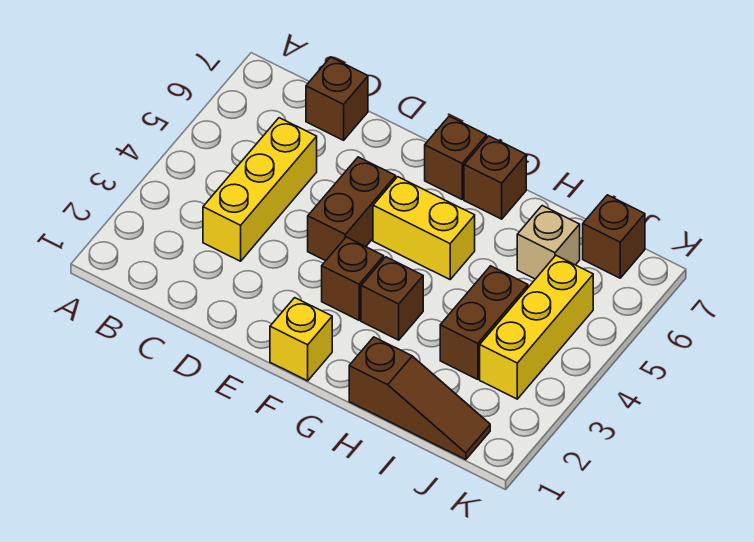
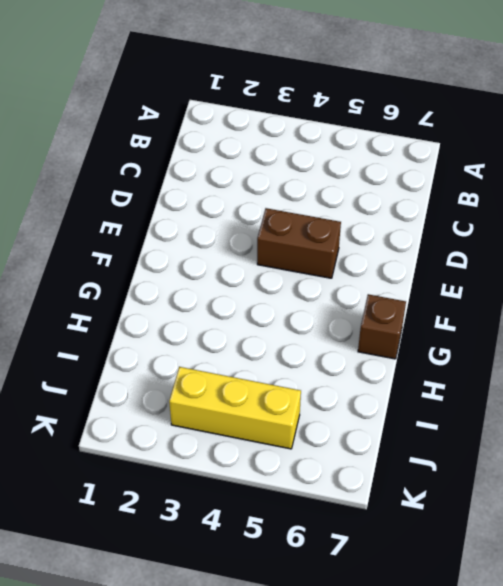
none -> yellow 1x3 brick [203,118,317,261]
none -> brown 1x1 brick [306,57,368,140]
none -> yellow 1x1 brick [270,298,332,381]

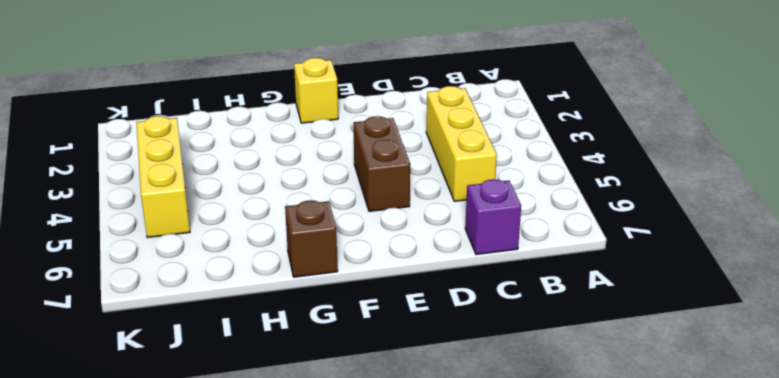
purple 1x1 brick [465,179,521,255] -> brown 1x1 brick [306,57,368,140]
none -> brown 1x1 brick [322,237,384,320]
none -> yellow 1x2 brick [373,177,475,279]
none -> brown 1x1 brick [425,116,487,199]

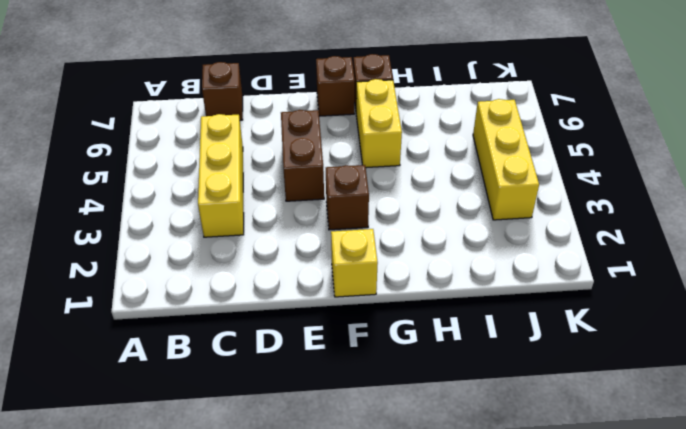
yellow 1x2 brick [356,79,402,168] -> yellow 1x2 brick turned to [373,177,475,279]
none -> brown 1x1 brick [361,257,423,340]
none -> brown 1x3 slope [349,337,490,460]
none -> brown 1x2 brick [440,266,528,380]

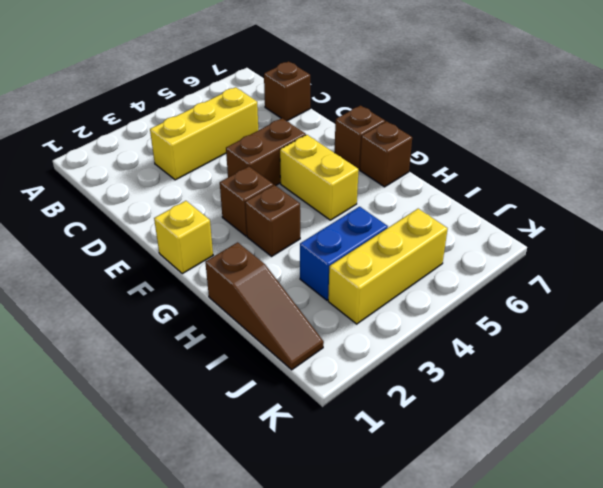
blue 1x2 brick [300,207,388,300] -> brown 1x2 brick [440,266,528,380]
none -> tan 1x1 brick [517,206,580,279]
none -> brown 1x1 brick [583,195,645,278]

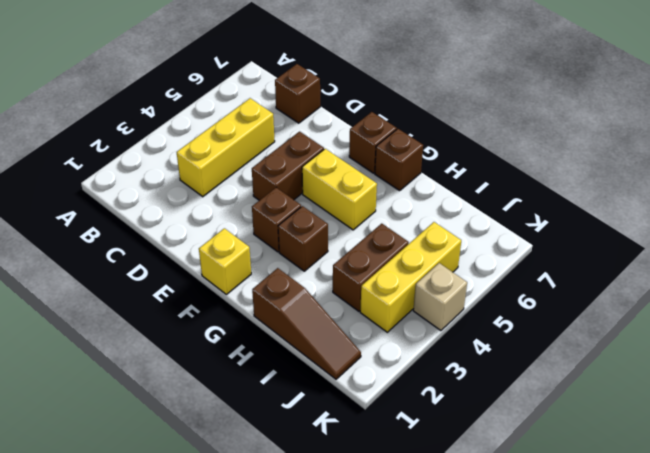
tan 1x1 brick [413,263,467,331] -> tan 1x1 brick moved to [517,206,580,279]
none -> brown 1x1 brick [583,195,645,278]

